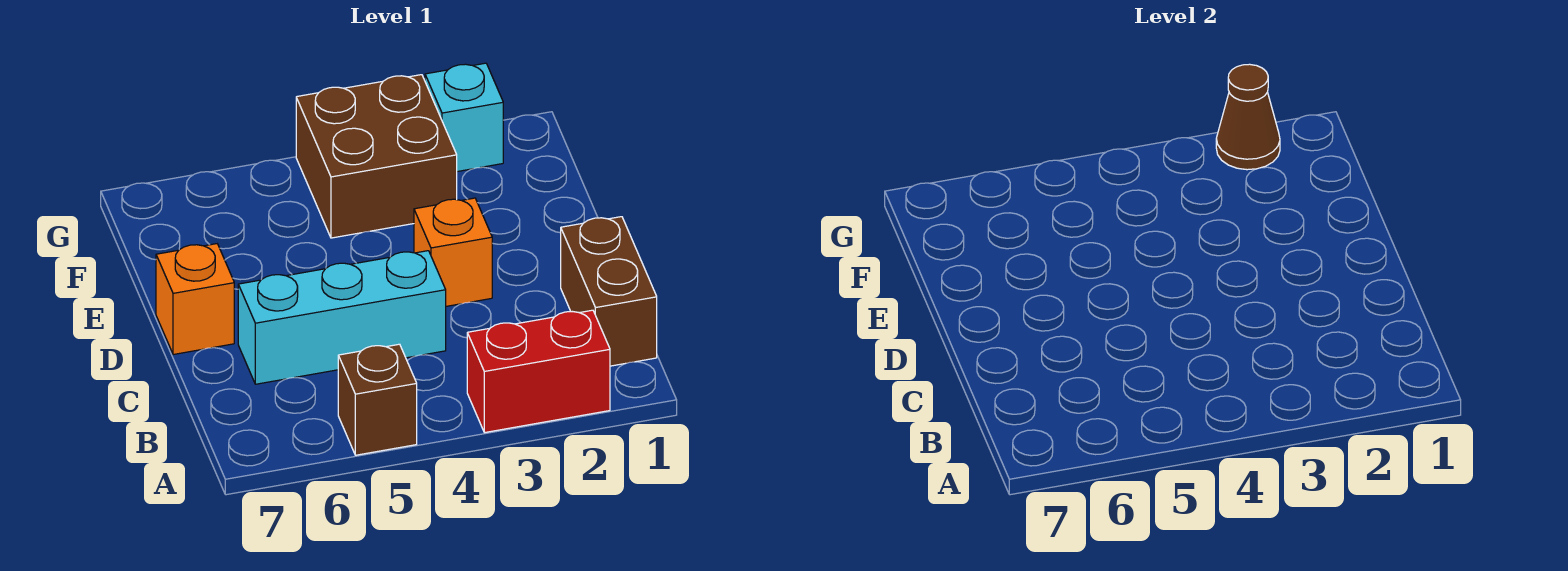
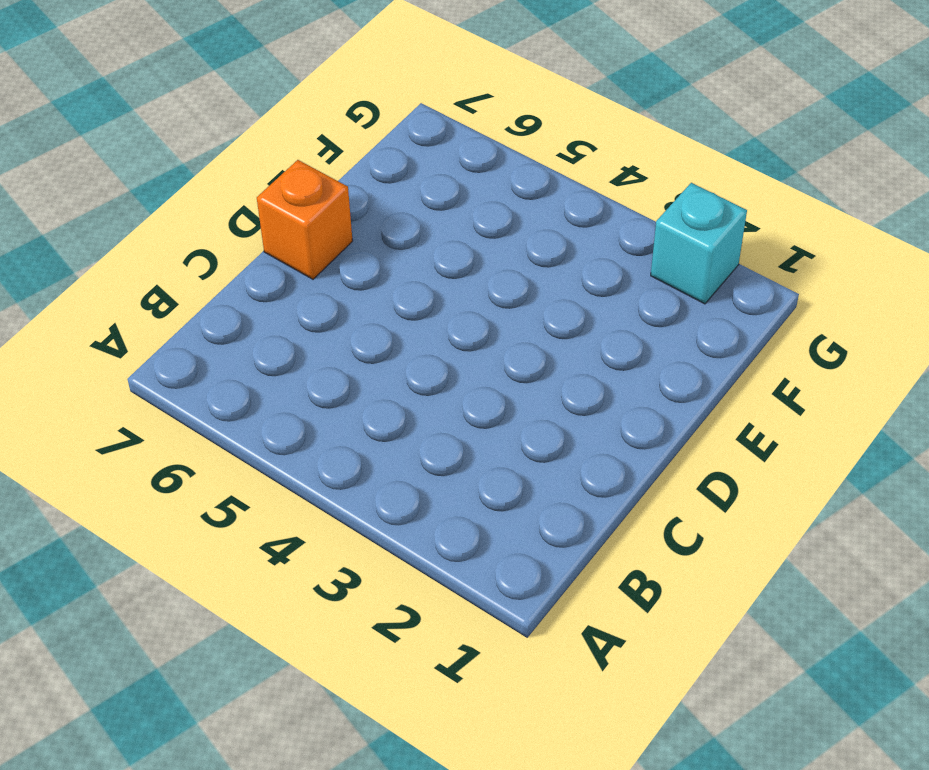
none -> red 1x2 brick [467,310,610,433]
none -> brown 1x1 brick [338,344,417,455]

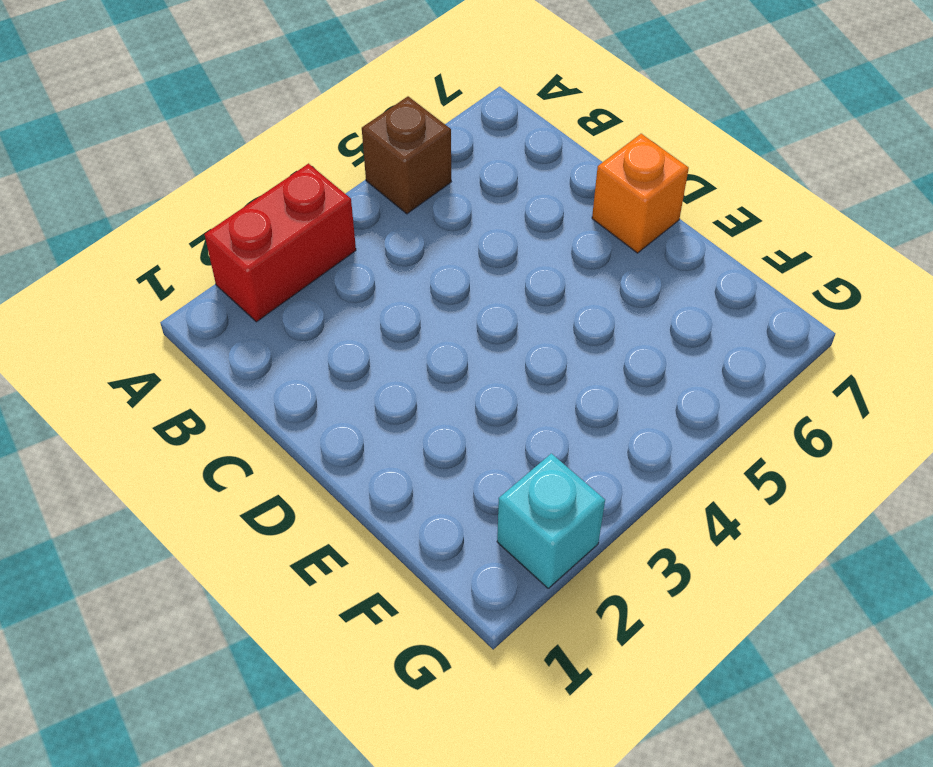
none -> brown 1x2 brick [561,217,657,366]
none -> cyan 1x3 brick [238,251,446,384]

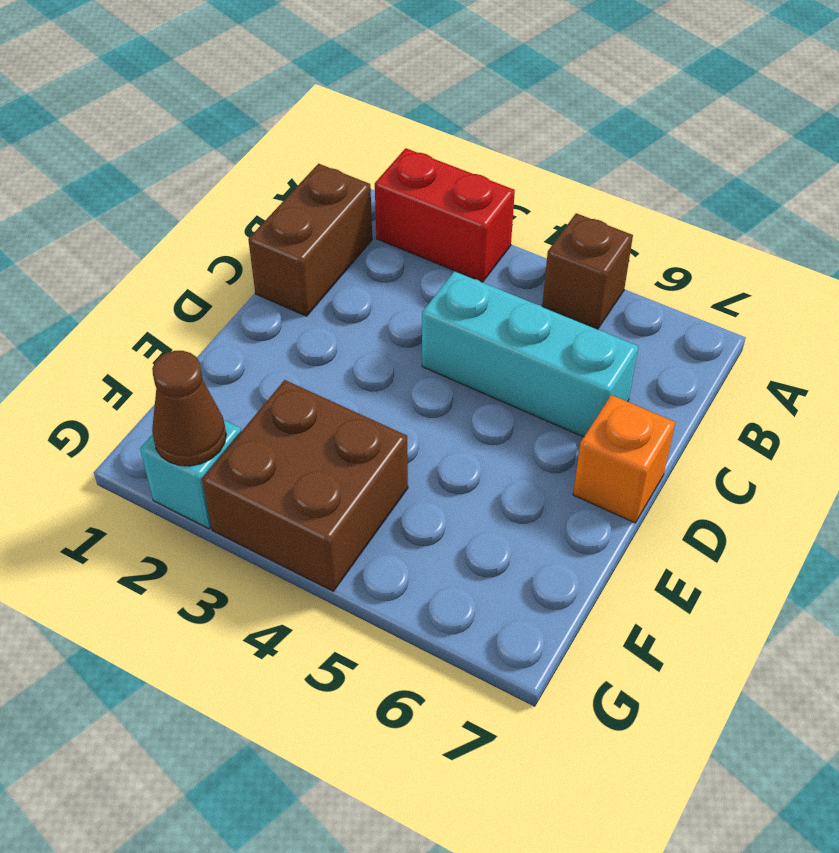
none -> orange 1x1 brick [414,198,492,306]

